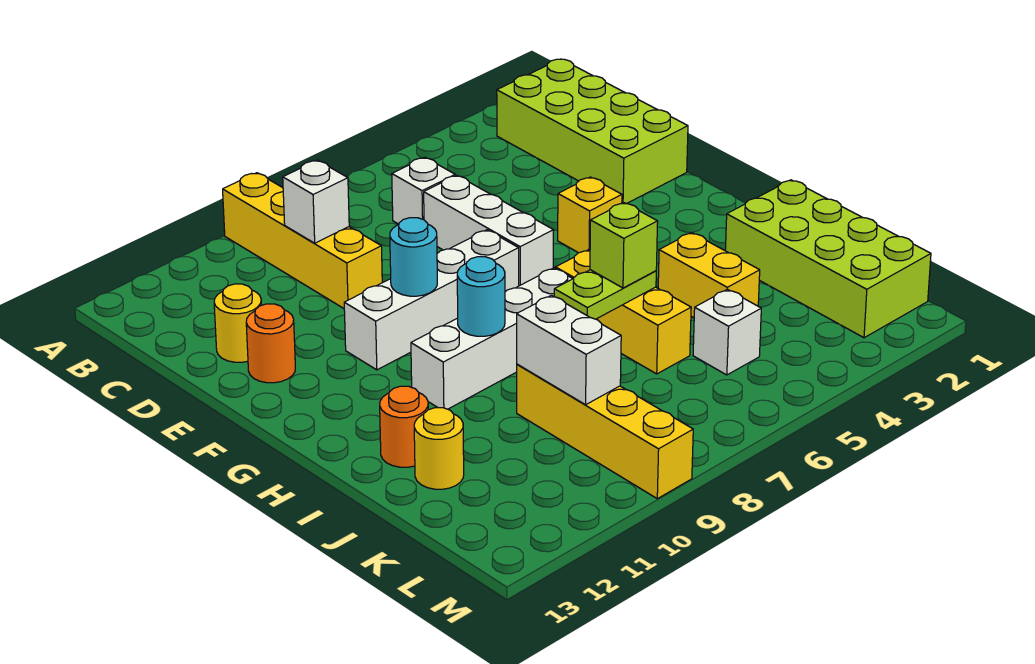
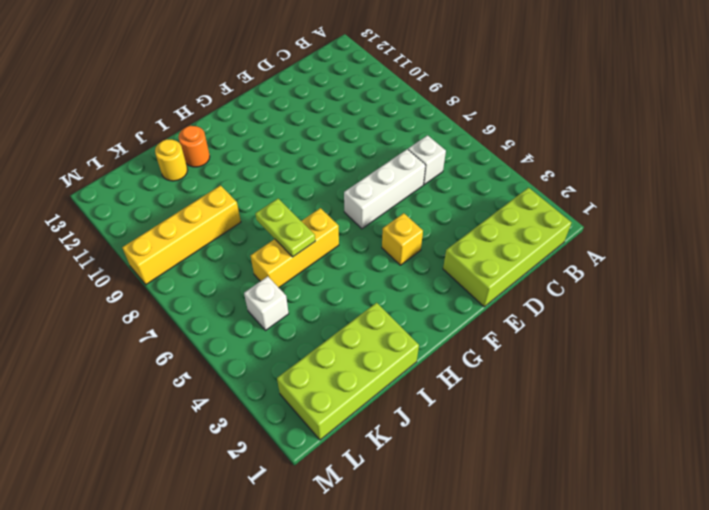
none -> yellow 1x4 brick [223,173,382,308]
none -> yellow 1x1 round brick [214,284,261,362]
none -> orange 1x1 round brick [246,304,295,383]

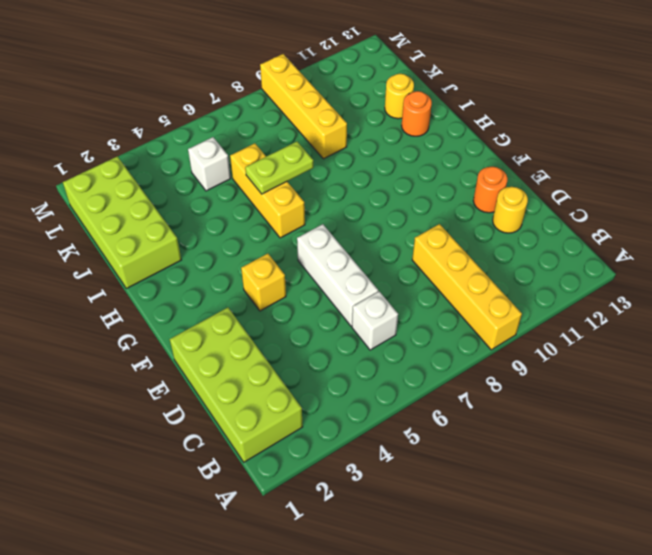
none -> white 1x4 brick [344,230,519,370]
none -> white 1x4 brick [411,268,573,409]
none -> yellow 1x2 brick [658,232,760,318]

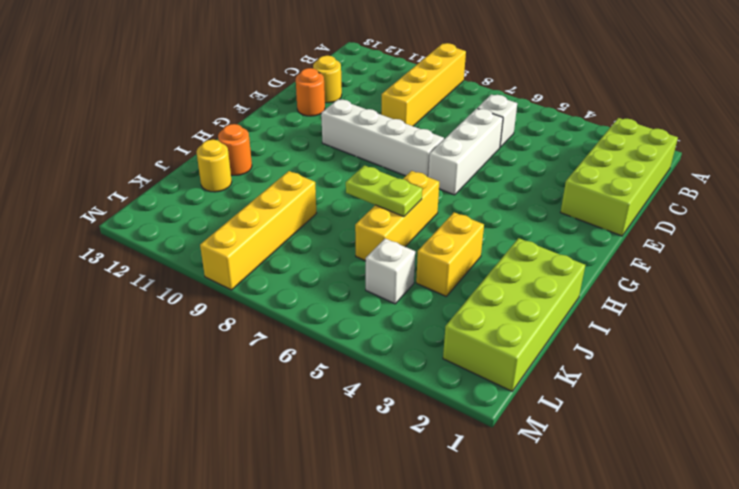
none -> yellow 1x1 brick [558,177,622,253]
none -> white 1x4 brick [411,268,573,409]
none -> white 1x1 brick [283,160,349,243]

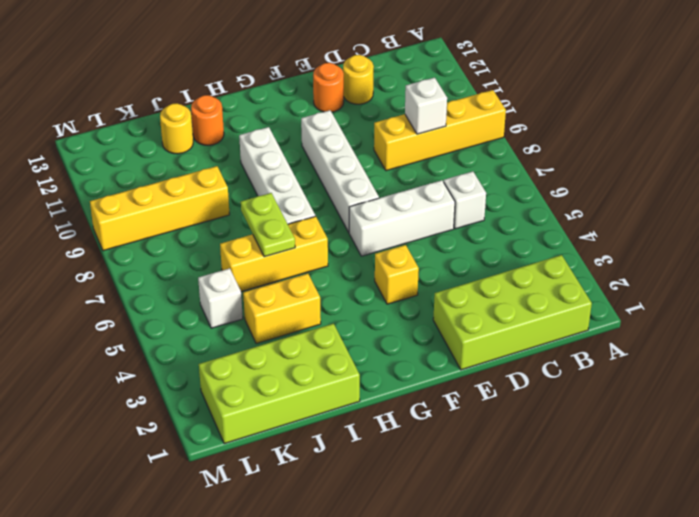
none -> cyan 1x1 round brick [390,218,437,296]
none -> cyan 1x1 round brick [457,257,505,336]
none -> white 1x2 brick [517,295,621,405]

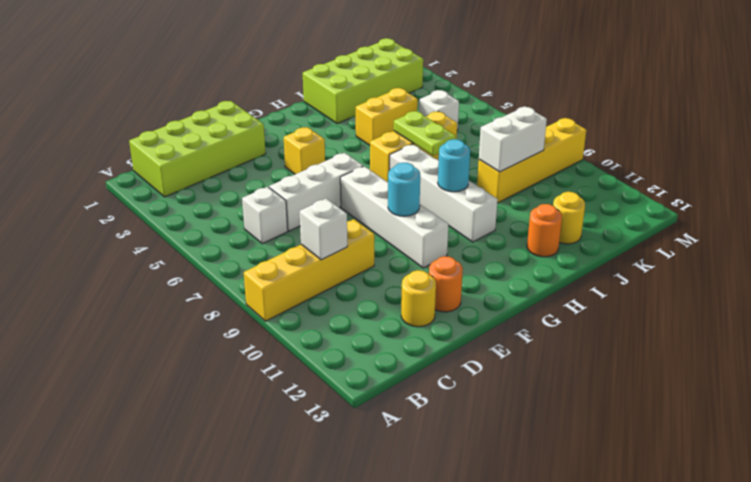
none -> lime 1x1 brick [590,203,658,288]

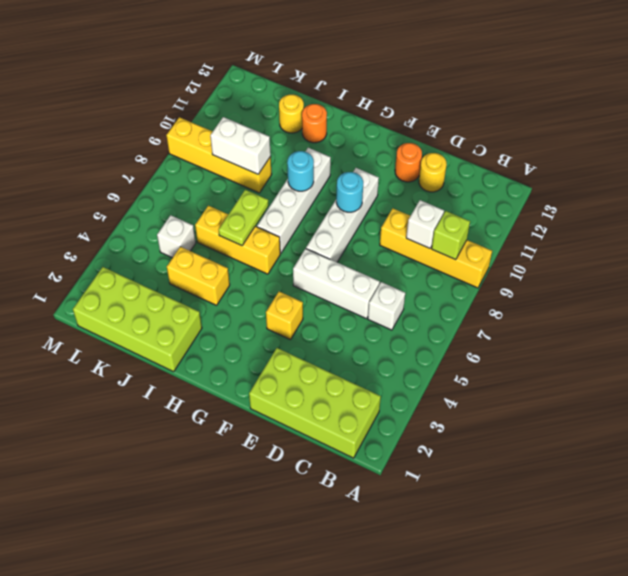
lime 1x1 brick [432,211,470,260] -> lime 1x1 brick moved to [590,203,658,288]

